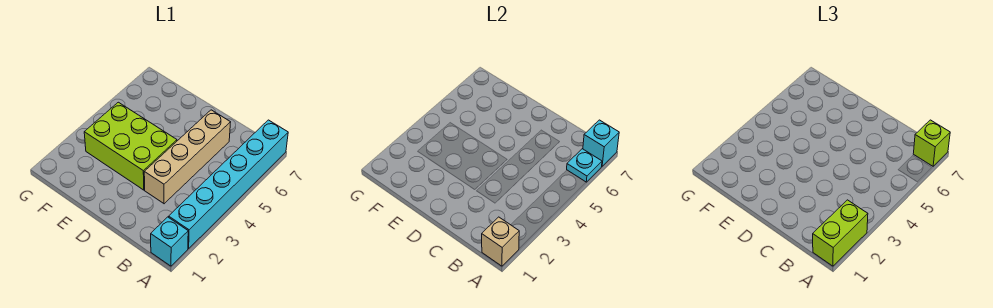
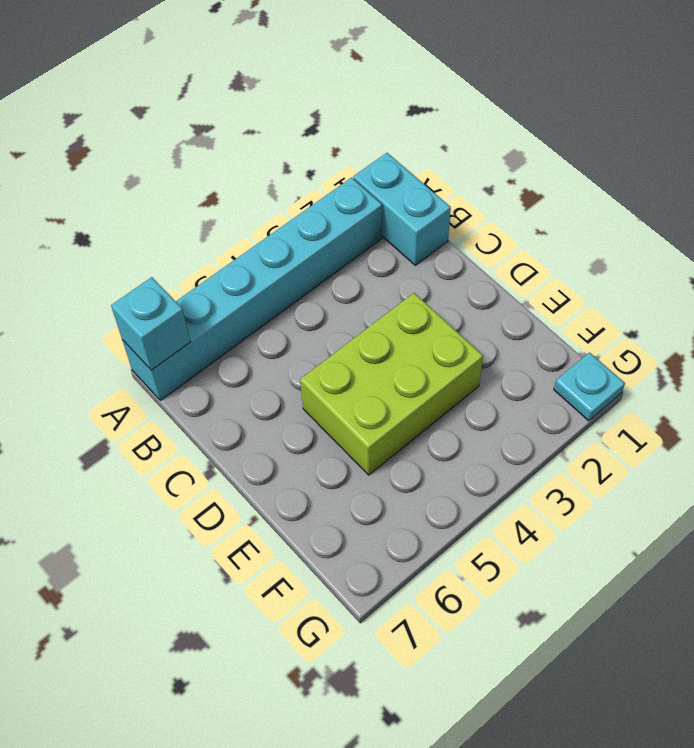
cyan 1x2 brick [353,153,451,265] -> cyan 1x1 brick [151,217,188,266]
lime 2x3 brick [300,293,483,475] -> lime 2x3 brick turned to [84,102,177,190]
cyan 1x1 plate [554,353,625,421] -> cyan 1x1 plate moved to [567,149,602,182]
none -> tan 1x4 brick [144,110,231,204]
none -> tan 1x1 brick [482,217,519,266]

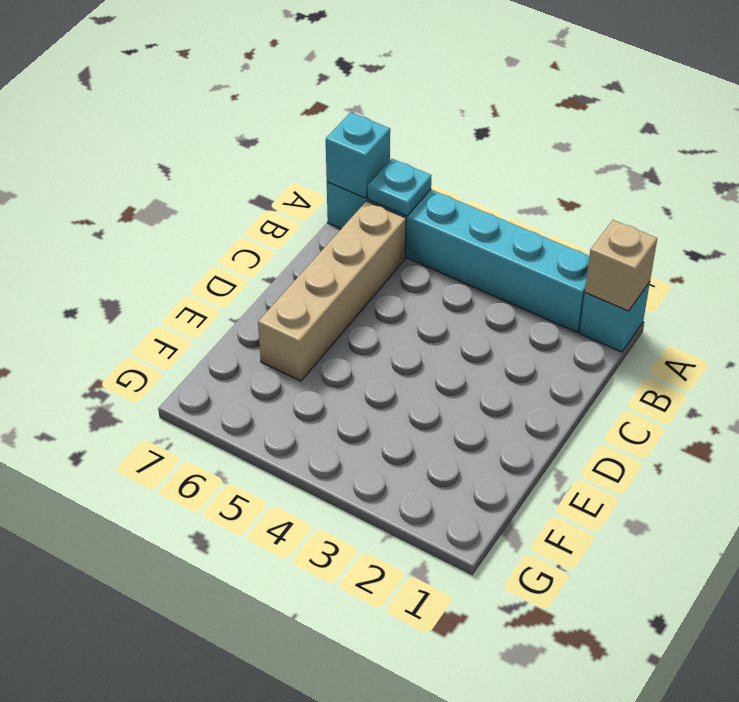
tan 1x4 brick [258,201,406,381] -> tan 1x4 brick turned to [144,110,231,204]
none -> lime 2x3 brick [84,102,177,190]
none -> lime 1x2 brick [813,200,868,266]

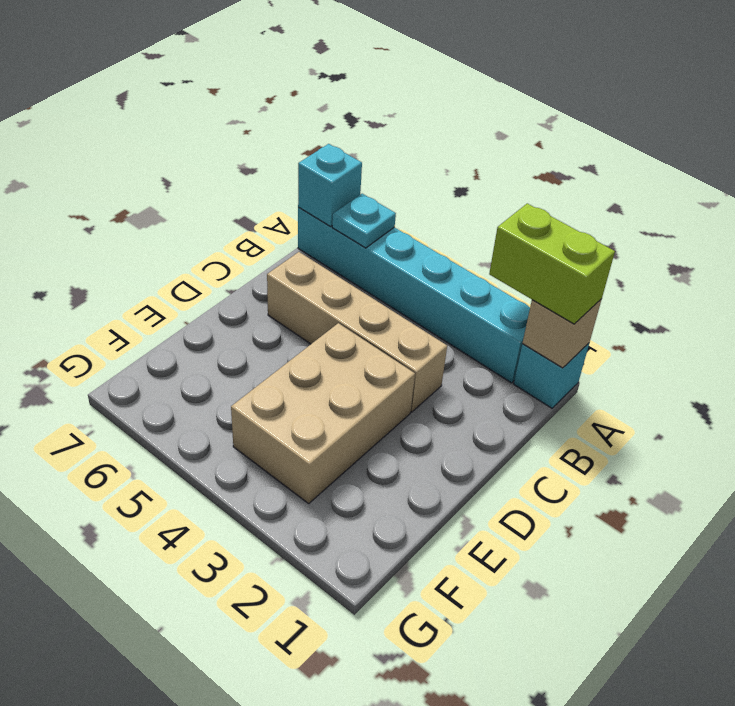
tan 2x3 brick [231,323,415,503] -> lime 2x3 brick [84,102,177,190]
none -> lime 1x1 brick [913,120,950,166]

